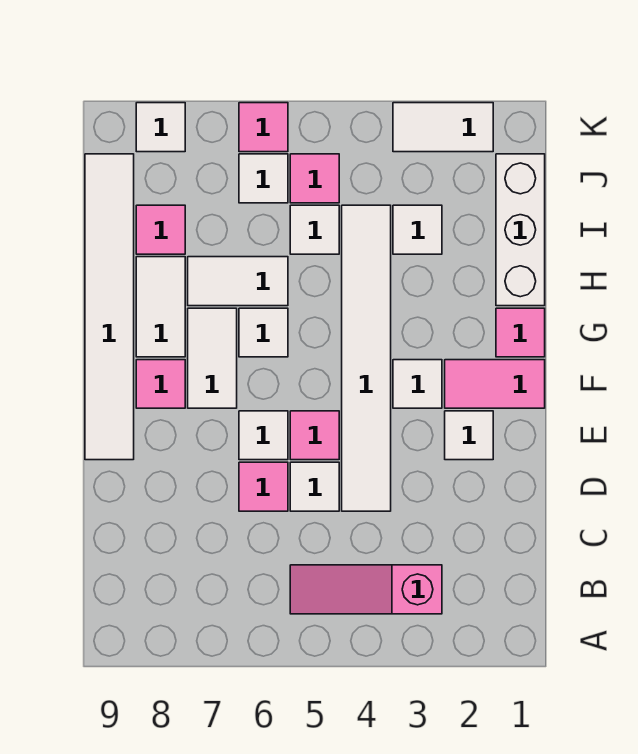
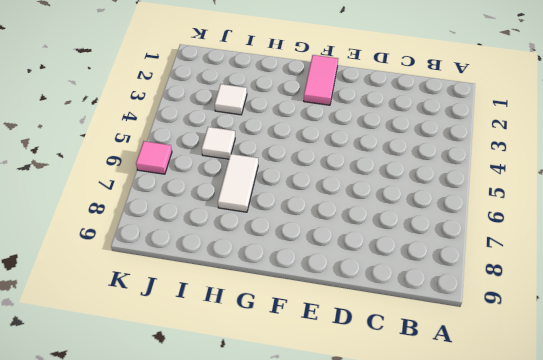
none -> pink 1x3 slope [290,565,442,614]
none -> white 1x6 tile [342,205,391,511]
none -> white 1x1 tile [290,462,339,511]

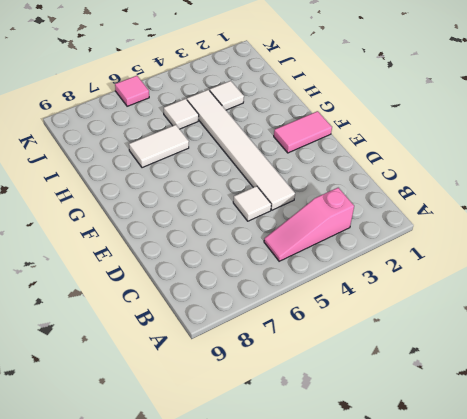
none -> pink 1x1 tile [239,462,288,511]
none -> white 1x1 tile [445,411,493,460]
none -> pink 1x1 tile [290,411,339,460]

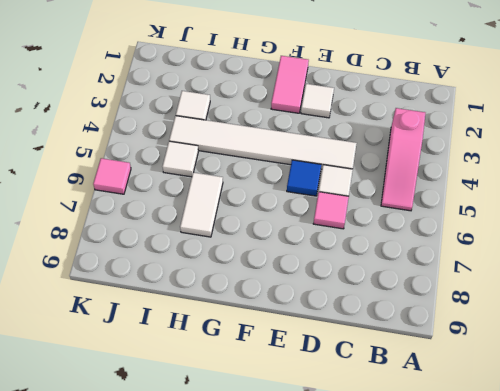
blue 1x1 tile [287,160,321,196] -> pink 1x1 tile [290,411,339,460]
none -> white 1x1 tile [239,411,288,460]
none -> white 1x6 tile [85,154,134,460]
none -> white 1x1 tile [393,360,442,408]

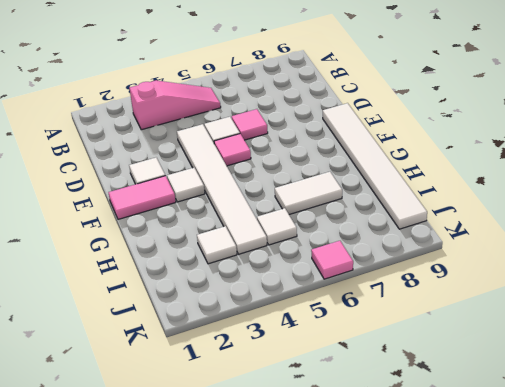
none -> white 1x1 tile [239,411,288,460]
none -> white 1x2 tile [188,308,237,408]
none -> pink 1x1 tile [136,360,185,408]

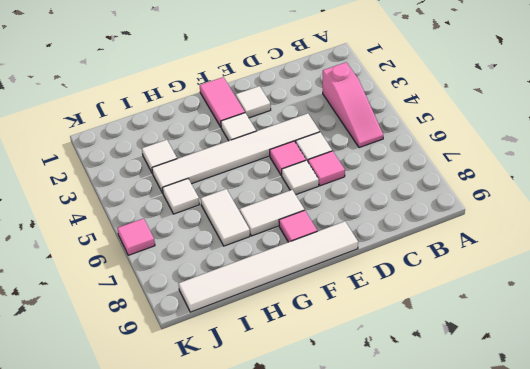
none -> pink 1x1 tile [496,308,545,357]
none -> white 1x1 tile [239,308,288,357]
none -> white 1x2 tile [136,257,185,357]

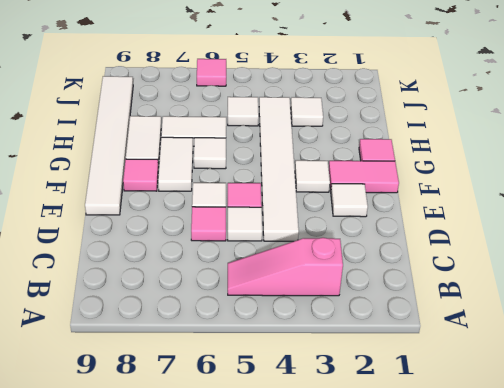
none -> white 1x3 brick [496,154,545,306]
none -> pink 1x1 tile [136,205,185,254]
none -> pink 1x1 tile [290,154,339,203]

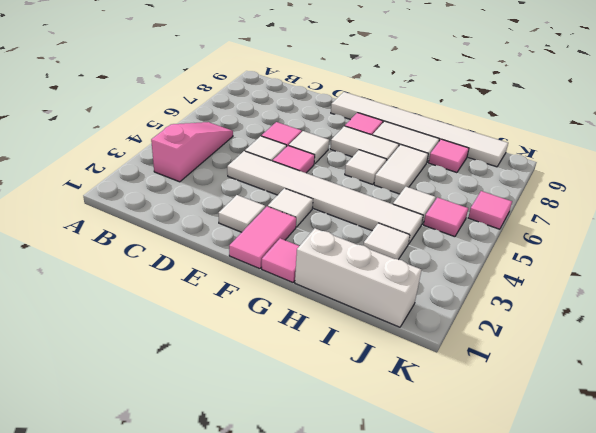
none -> white 1x1 tile [239,154,288,203]
none -> white 1x2 tile [393,103,493,152]
none -> white 1x1 tile [136,103,185,152]

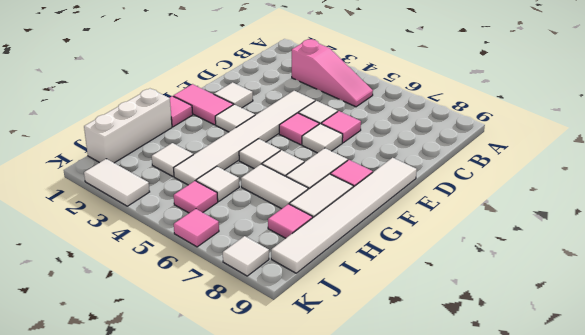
white 1x1 tile [239,139,280,169] -> white 1x1 tile moved to [239,154,288,203]

